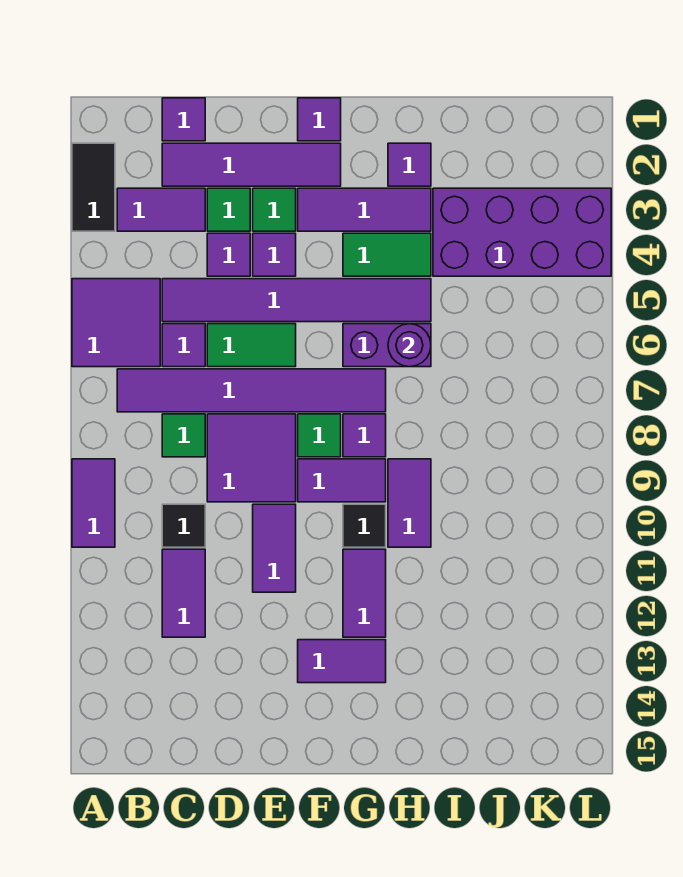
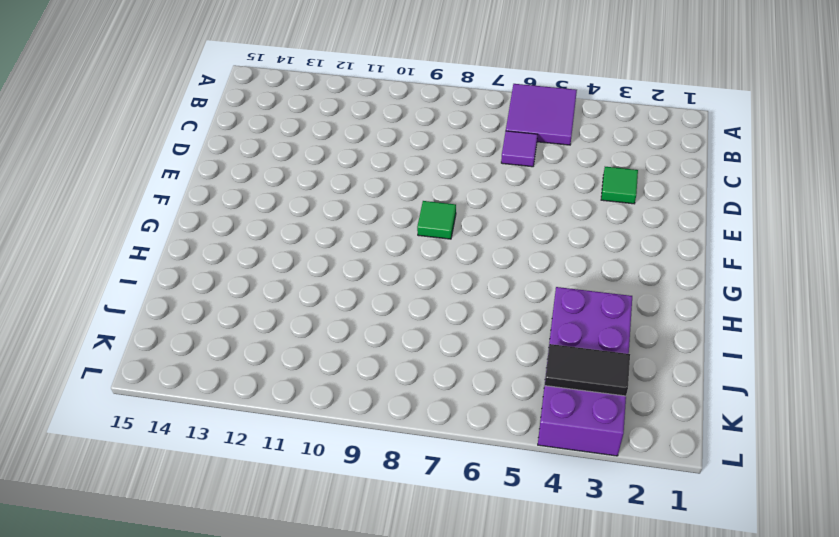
black 1x2 tile [545,344,630,396] -> black 1x2 tile moved to [72,143,115,231]
none -> purple 1x2 tile [72,459,115,547]
none -> purple 1x2 tile [117,188,205,231]
none -> purple 1x6 tile [117,369,386,412]
none -> purple 1x1 tile [162,98,205,141]

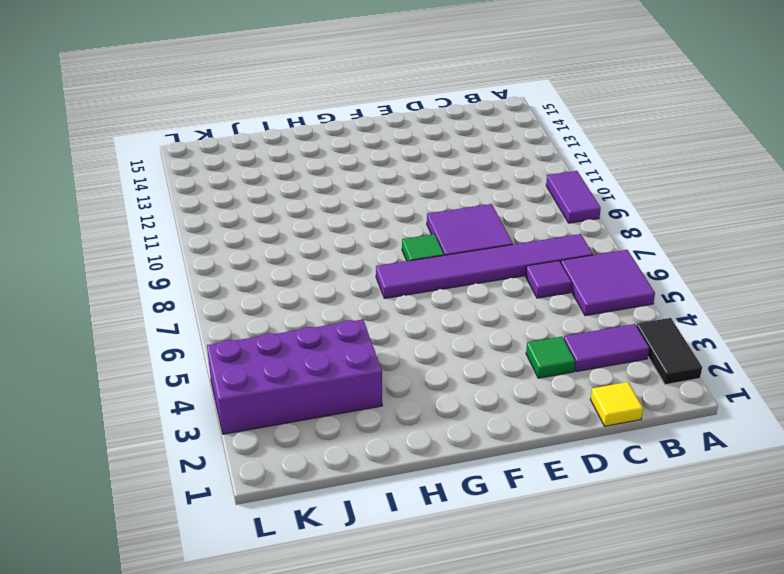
yellow 1x1 tile [590,382,643,426] -> purple 1x1 tile [162,98,205,141]
none -> purple 1x4 tile [162,143,341,186]
none -> purple 1x6 tile [162,279,431,322]
none -> green 1x1 tile [162,414,205,457]
none -> black 1x1 tile [162,504,205,547]

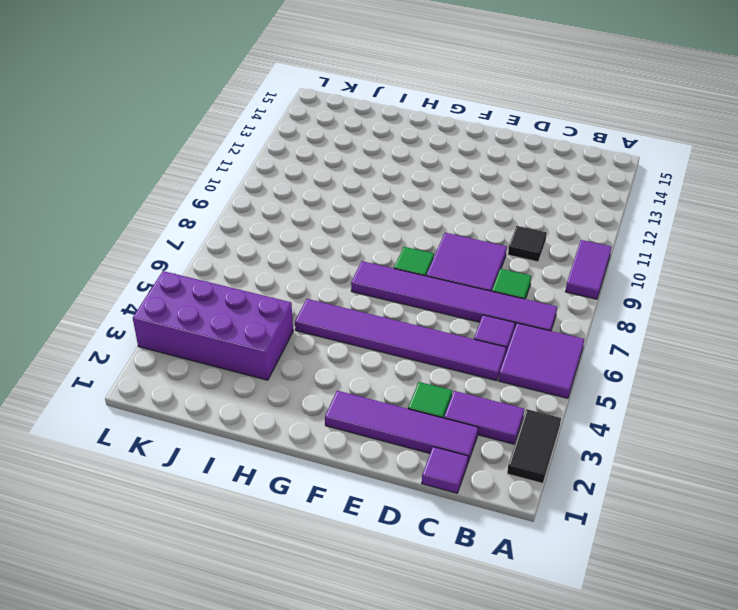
none -> purple 1x2 tile [162,549,205,637]
none -> purple 1x1 tile [207,233,250,276]
none -> green 1x2 tile [207,324,296,367]
none -> green 1x1 tile [253,188,296,231]

